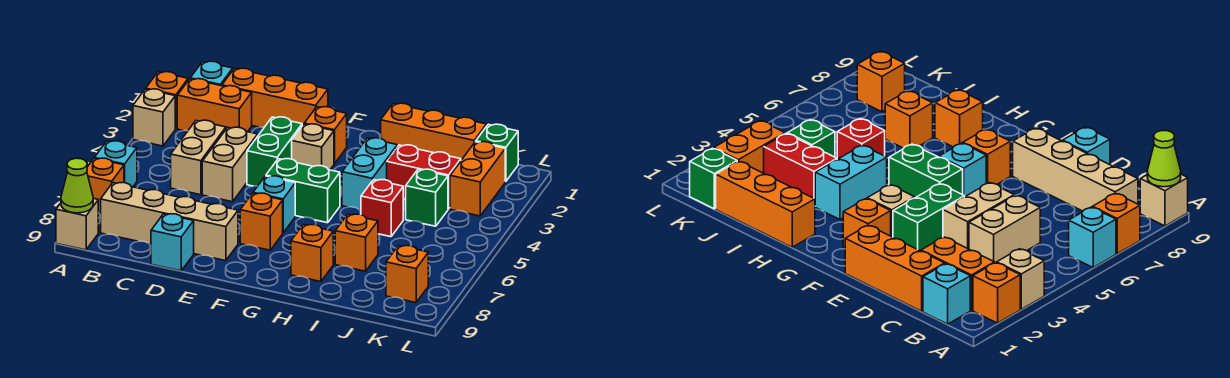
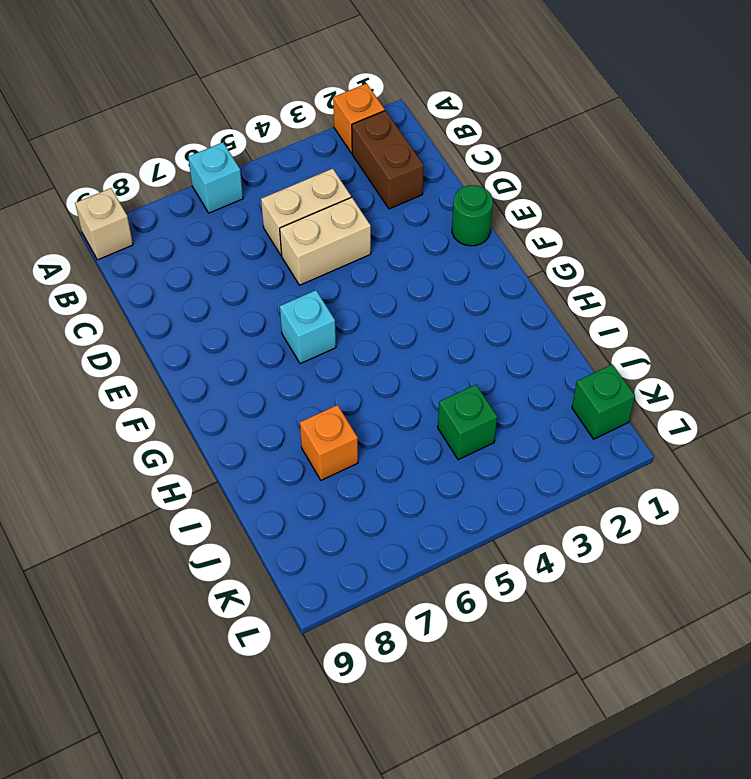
brown 1x2 brick [352,111,424,209] -> orange 1x2 brick [177,79,252,132]
green 1x1 round brick [452,185,493,246] -> orange 1x3 brick [222,68,328,127]
none -> tan 1x1 brick [133,89,175,146]
none -> orange 1x1 brick [87,158,124,213]
none -> cyan 1x1 brick [190,61,233,86]

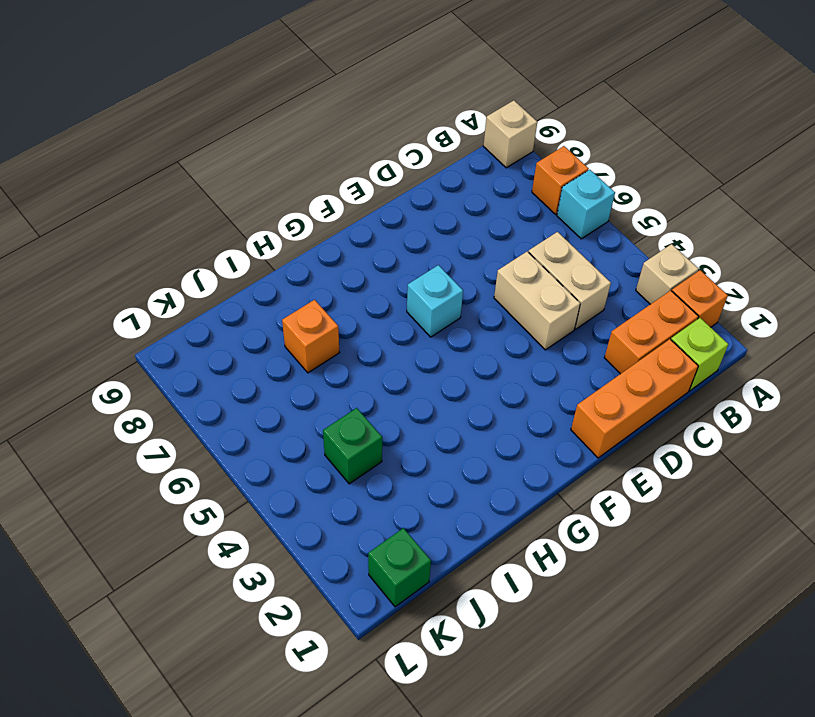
lime 1x1 brick [671,318,728,391] -> cyan 1x1 brick [190,61,233,86]
none -> tan 1x4 brick [101,183,238,261]
none -> cyan 1x1 brick [151,214,194,271]
none -> green 1x2 brick [247,117,302,186]

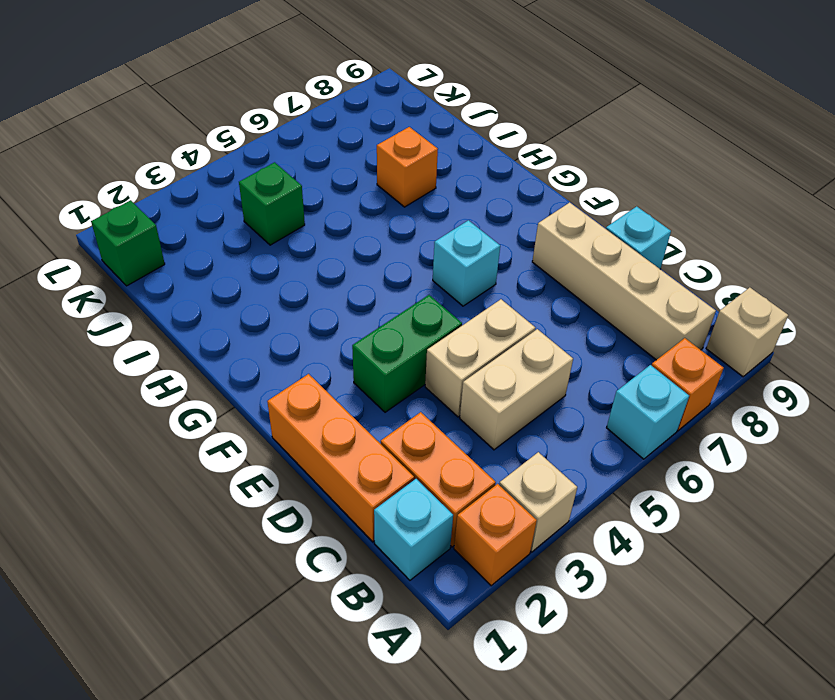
none -> orange 1x1 brick [304,107,347,164]
none -> tan 1x1 brick [292,124,334,170]
none -> green 1x2 brick [266,159,340,223]

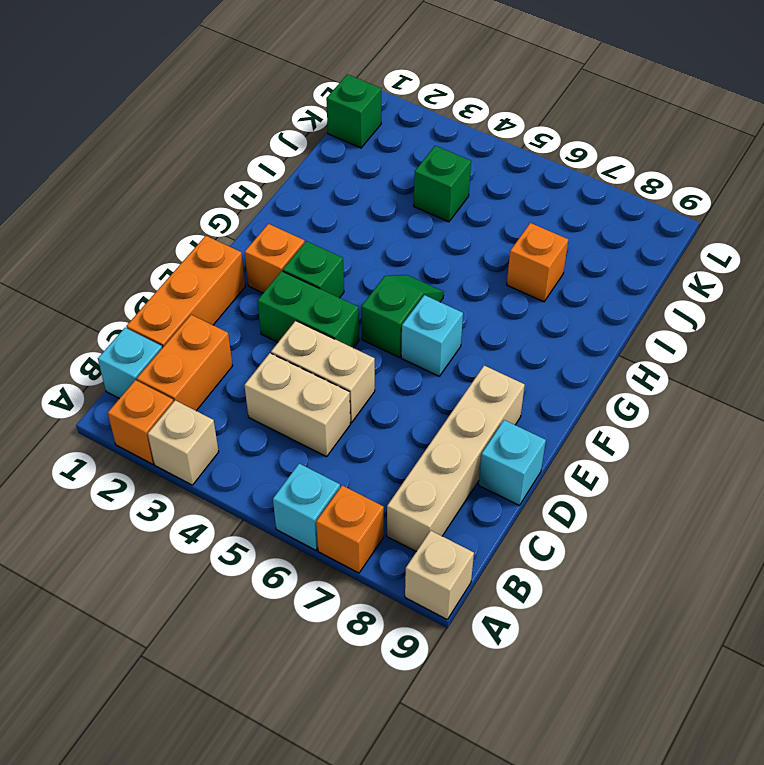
green 1x1 brick [283,241,344,298] -> tan 1x1 brick [292,124,334,170]
green 1x2 slope [362,275,444,357] -> green 1x2 brick [266,159,340,223]
none -> orange 1x1 brick [240,193,283,250]
none -> orange 1x3 brick [381,103,486,160]
none -> cyan 1x2 brick [342,138,397,210]

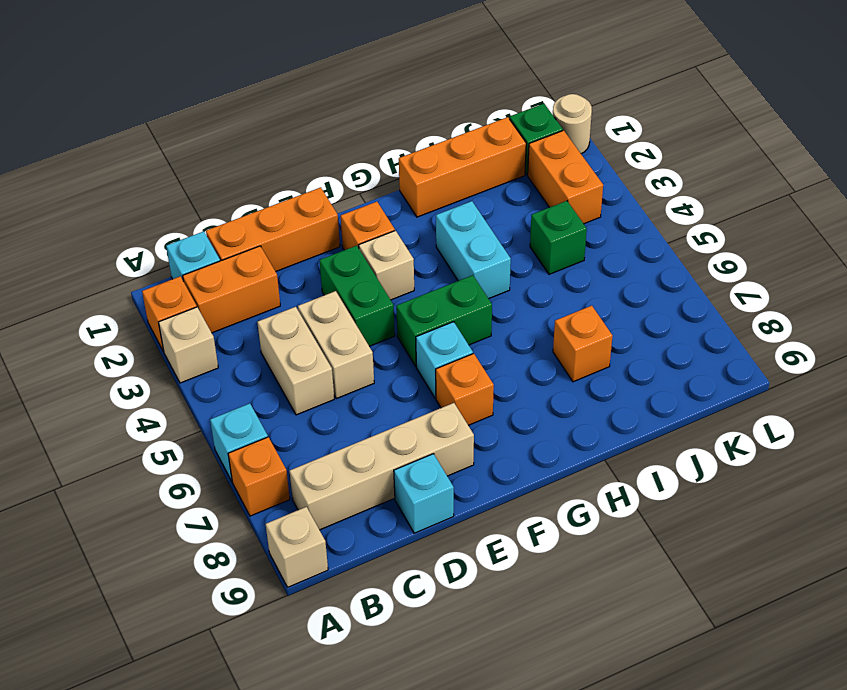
tan 1x1 round brick [553,94,592,154] -> none
none -> orange 1x1 brick [291,224,333,282]
none -> red 1x2 brick [387,145,461,209]
none -> red 1x1 brick [361,180,403,237]

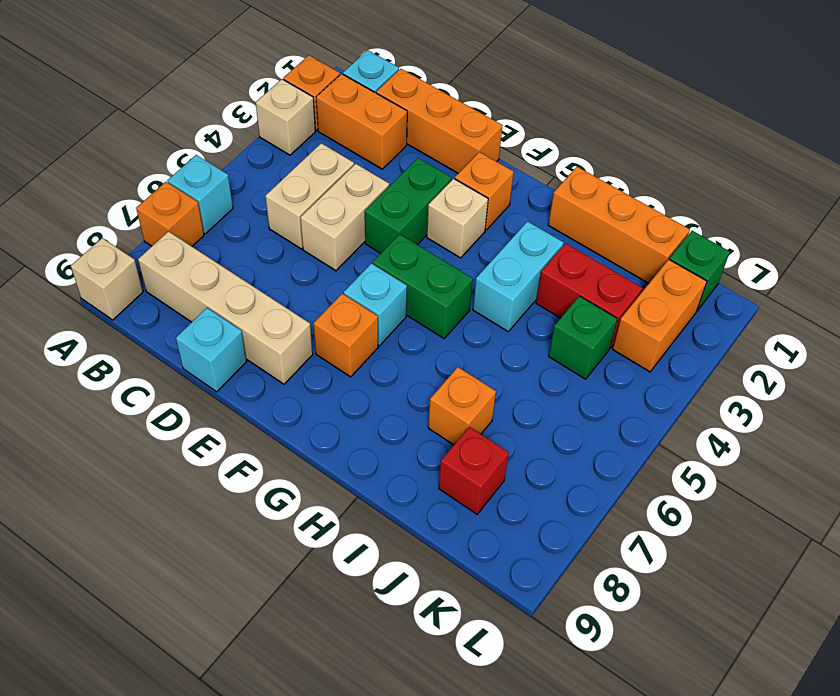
red 1x1 brick [439,427,509,514] -> red 1x1 brick moved to [361,180,403,237]
none -> orange 1x1 brick [291,224,333,282]
none -> orange 1x1 brick [386,245,428,303]
none -> lime 1x1 cone [61,158,93,213]

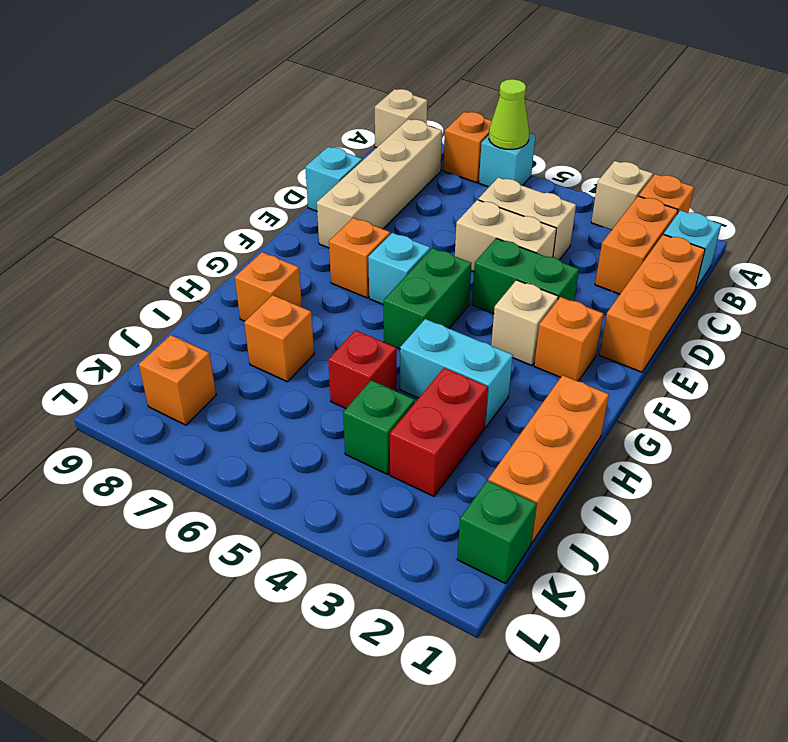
lime 1x1 cone [489,79,529,149] -> lime 1x1 cone moved to [61,158,93,213]
none -> orange 1x2 brick [450,142,505,216]

